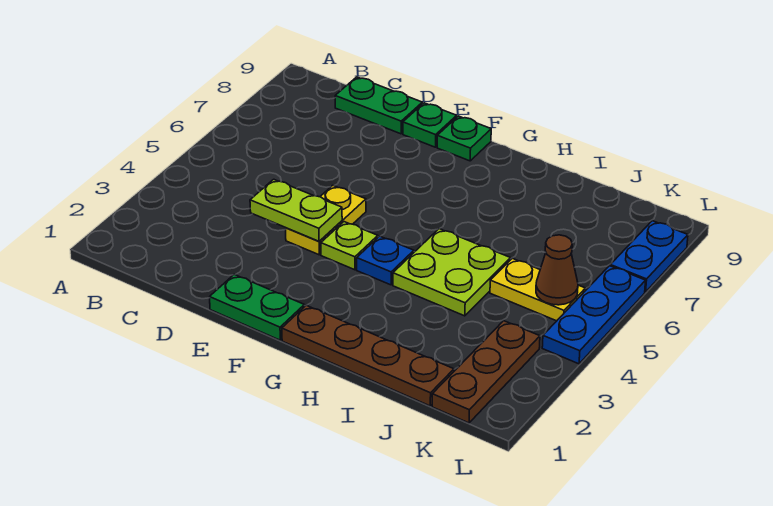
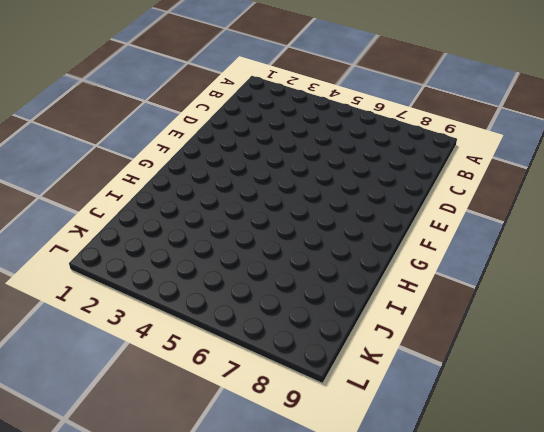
none -> green 1x2 plate [335,77,422,134]
none -> green 1x2 plate [210,274,304,340]
none -> yellow 1x2 plate [286,185,366,255]

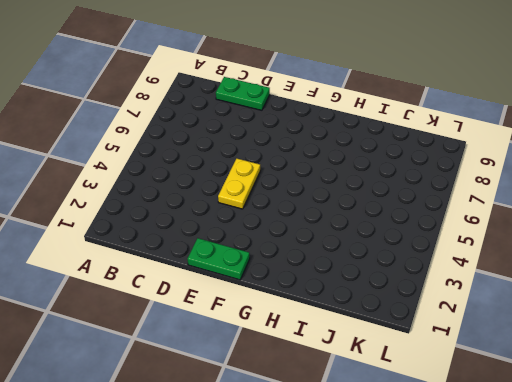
none -> green 1x1 plate [403,103,457,147]
none -> lime 1x1 plate [321,222,378,270]
none -> green 1x1 plate [437,116,491,161]

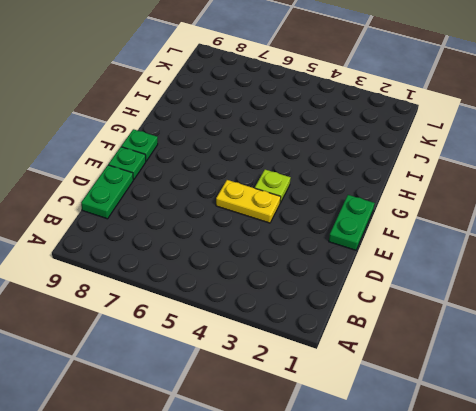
none -> brown 1x4 plate [282,305,454,406]
none -> blue 1x1 plate [357,236,414,285]
none -> lime 2x2 plate [393,229,510,316]

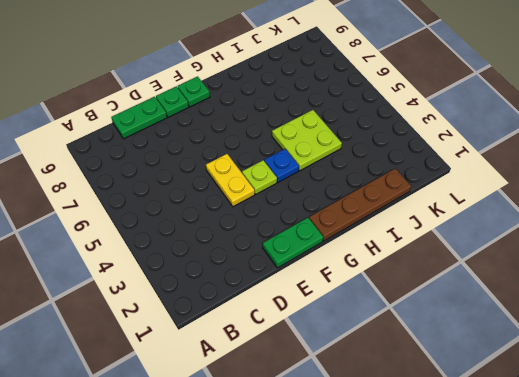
none -> yellow 1x2 plate [490,258,585,321]
none -> brown 1x3 plate [432,321,540,423]
none -> blue 1x3 plate [542,266,646,364]

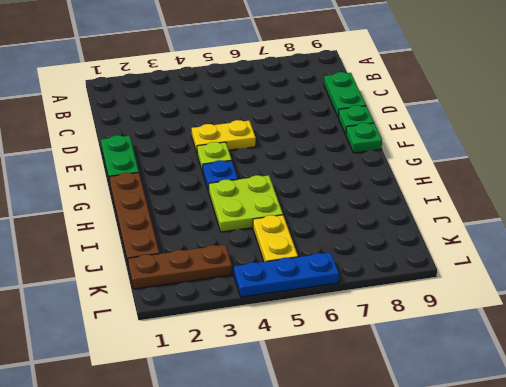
none -> blue 1x2 plate [610,221,688,292]
none -> lime 1x2 plate [250,179,342,241]
none -> brown 1x1 cone [536,235,578,305]

